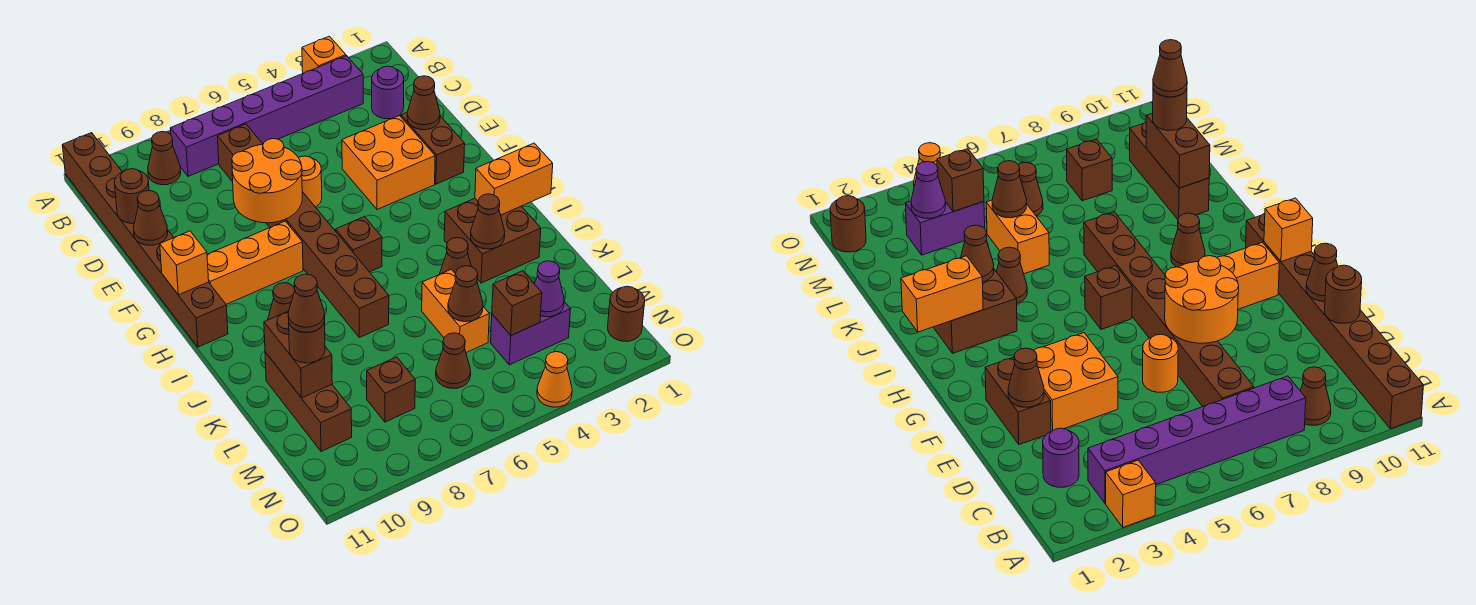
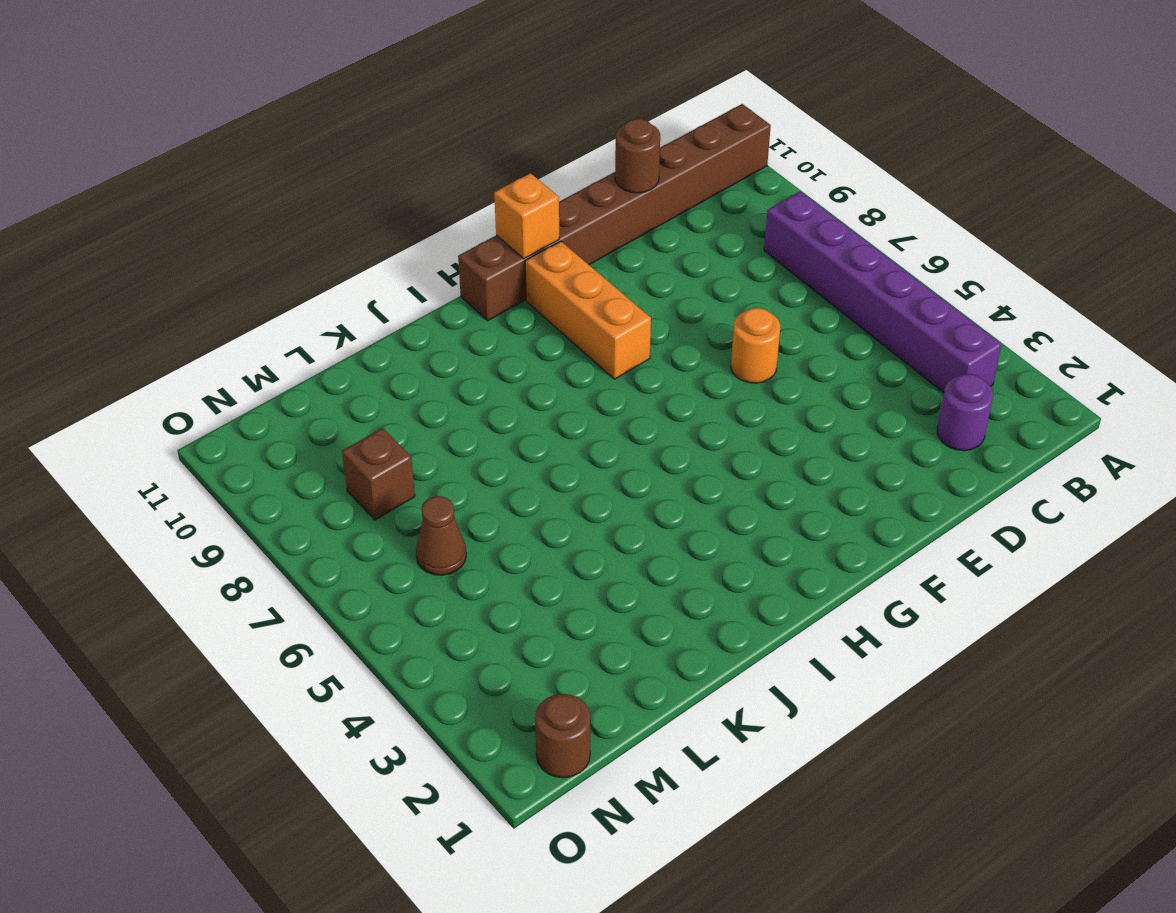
none -> orange 1x1 brick [302,36,346,73]
none -> brown 1x1 cone [148,131,181,185]
none -> brown 1x8 brick [217,124,389,337]
none -> brown 1x2 brick [401,113,465,184]

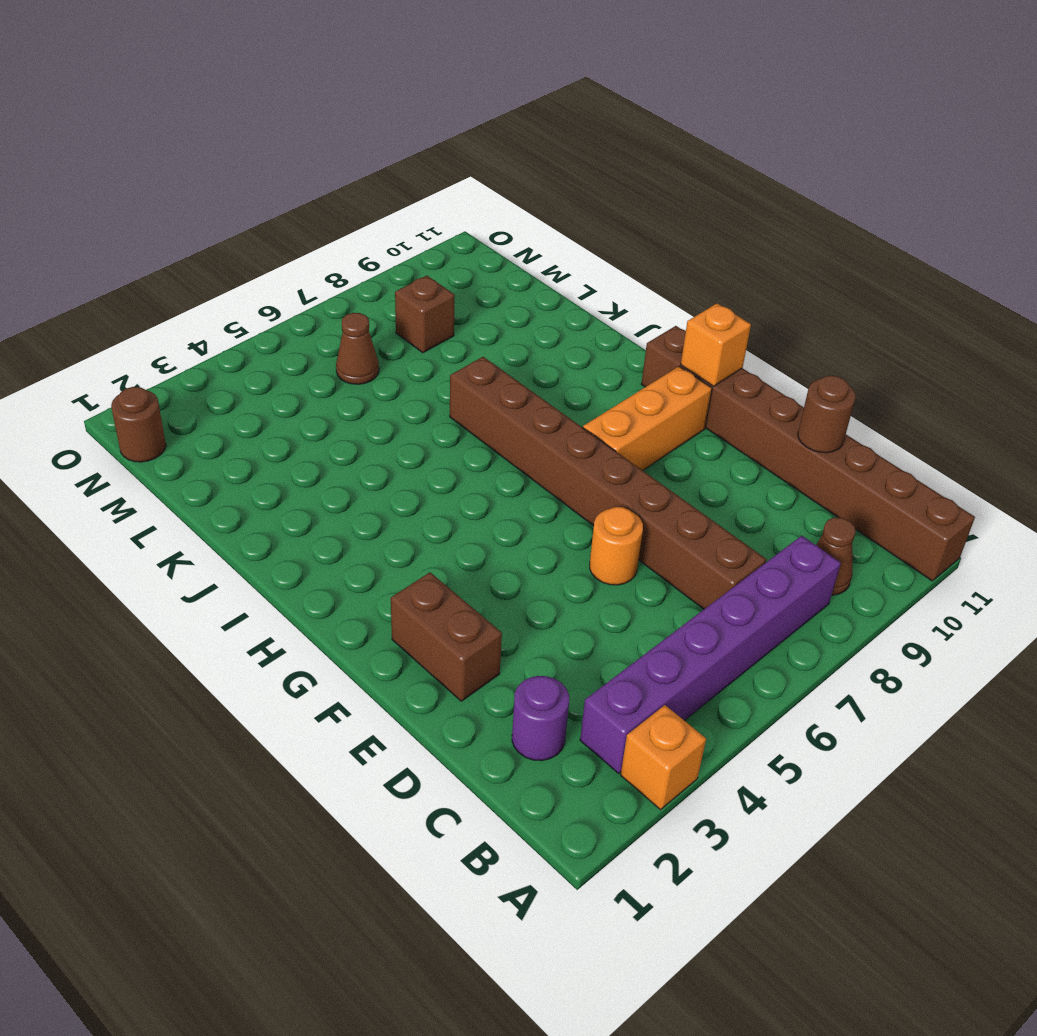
none -> orange 2x2 brick [342,115,435,210]
none -> brown 1x1 brick [336,217,382,272]
none -> brown 2x2 brick [444,198,541,283]
none -> brown 1x1 cone [268,283,295,320]

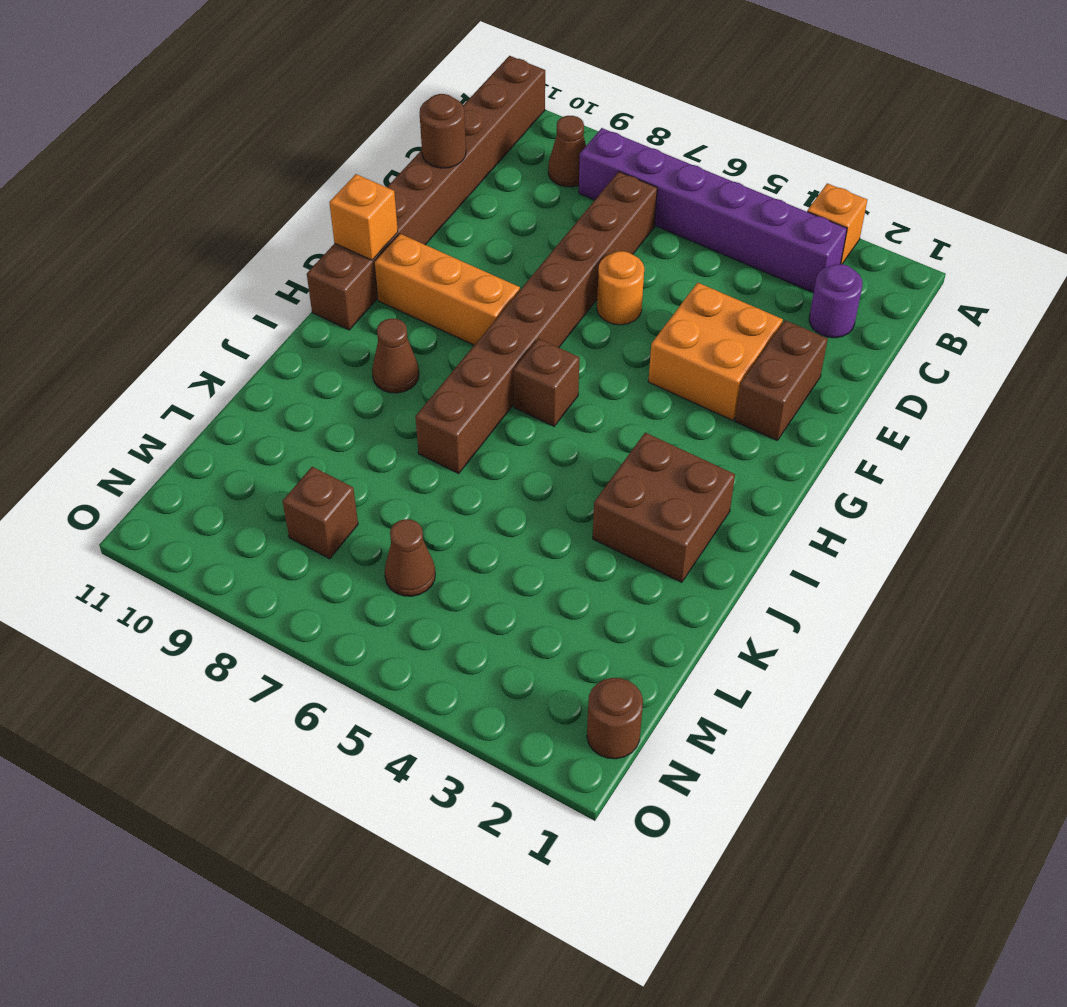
none -> brown 1x1 cone [440,238,471,274]
none -> orange 1x2 brick [422,269,489,353]
none -> brown 1x3 brick [265,352,352,451]
none -> purple 1x2 brick [491,302,571,365]

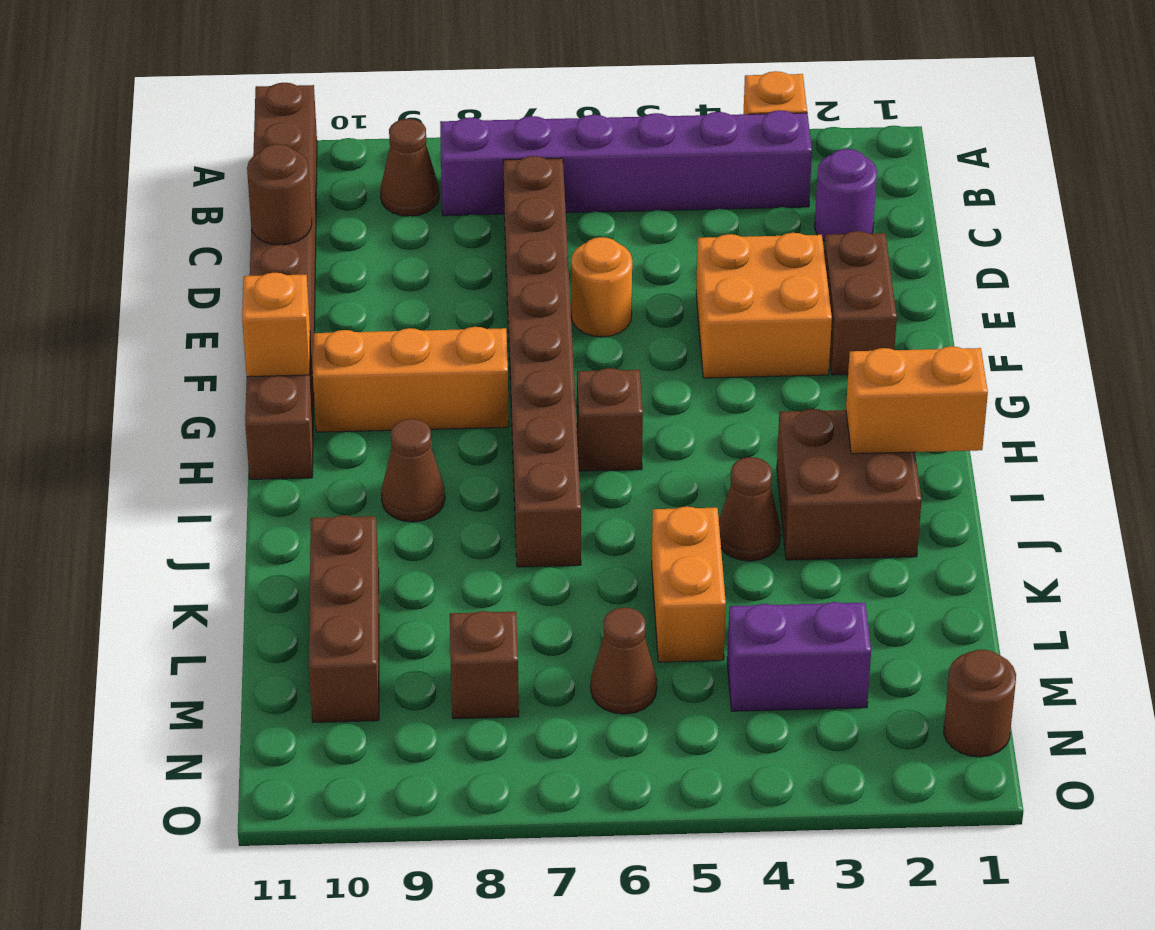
none -> orange 1x1 cone [537,352,572,407]
none -> brown 1x1 cone [407,76,440,130]
none -> orange 2x2 round brick [232,139,302,223]
none -> brown 1x1 cone [134,190,168,245]

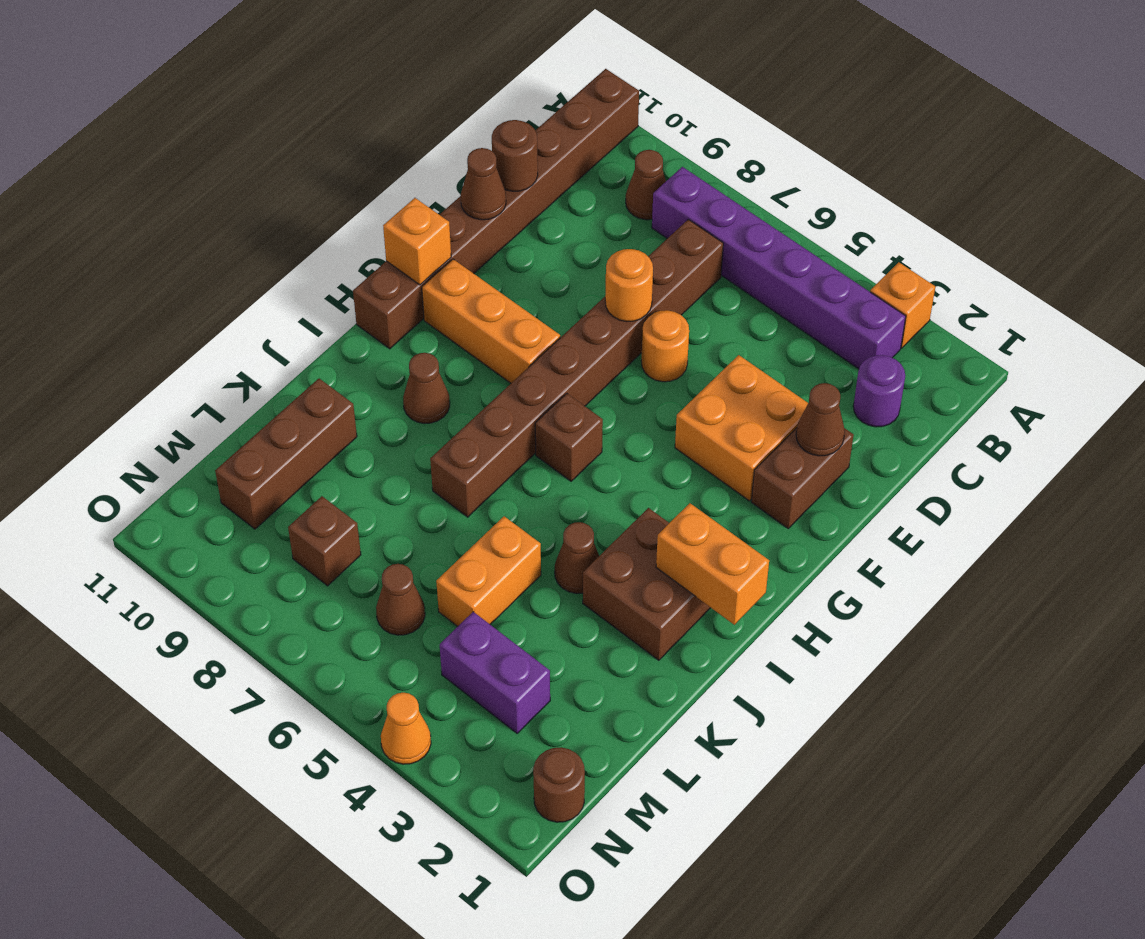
orange 1x1 round brick [605,249,653,321] -> orange 2x2 round brick [232,139,302,223]
none -> brown 1x1 cone [471,194,505,249]
none -> brown 1x2 brick [264,311,332,398]
none -> brown 1x1 cone [448,266,483,322]
none -> purple 1x1 cone [535,261,564,317]

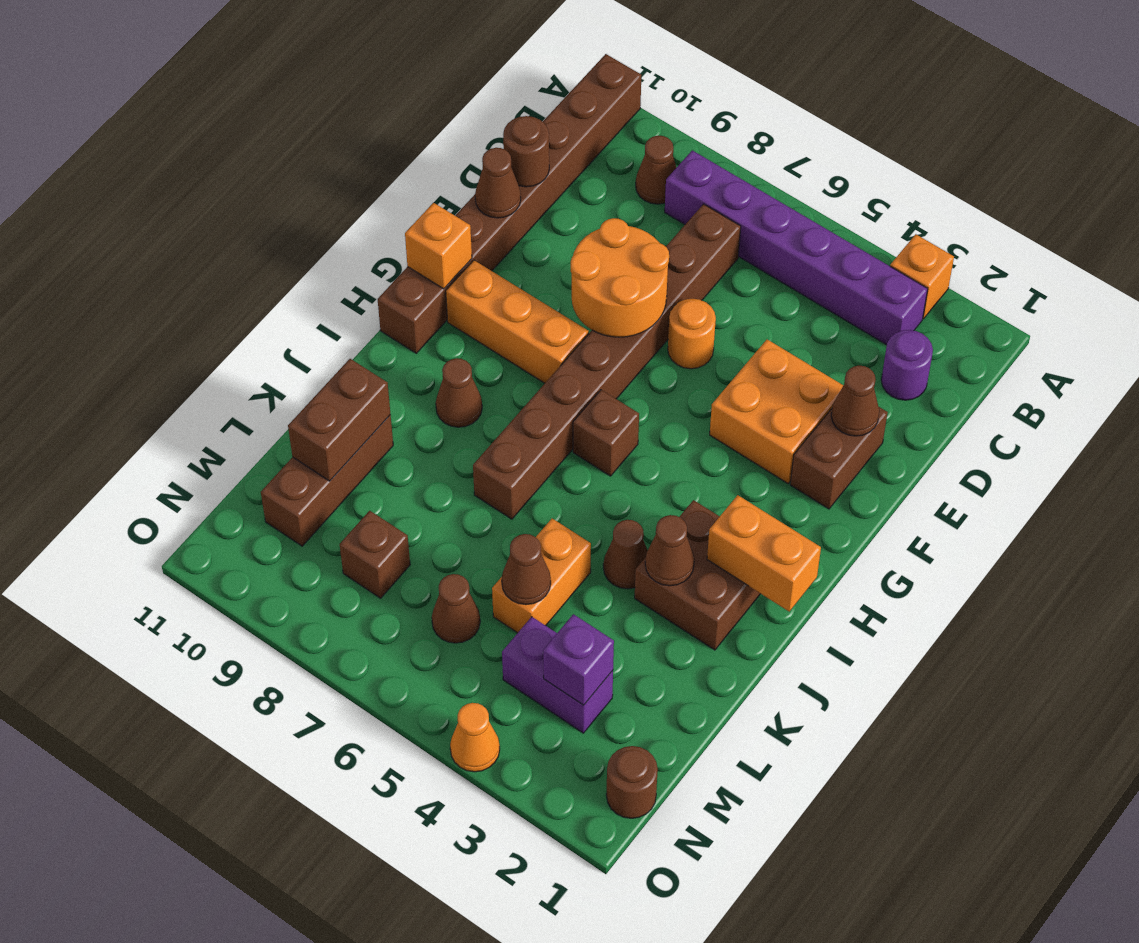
purple 1x1 brick [543,614,614,705] -> purple 1x1 cone [535,261,564,317]
none -> brown 1x1 brick [492,271,542,335]
none -> brown 1x1 round brick [289,321,325,363]
none -> brown 1x1 cone [288,274,325,333]

